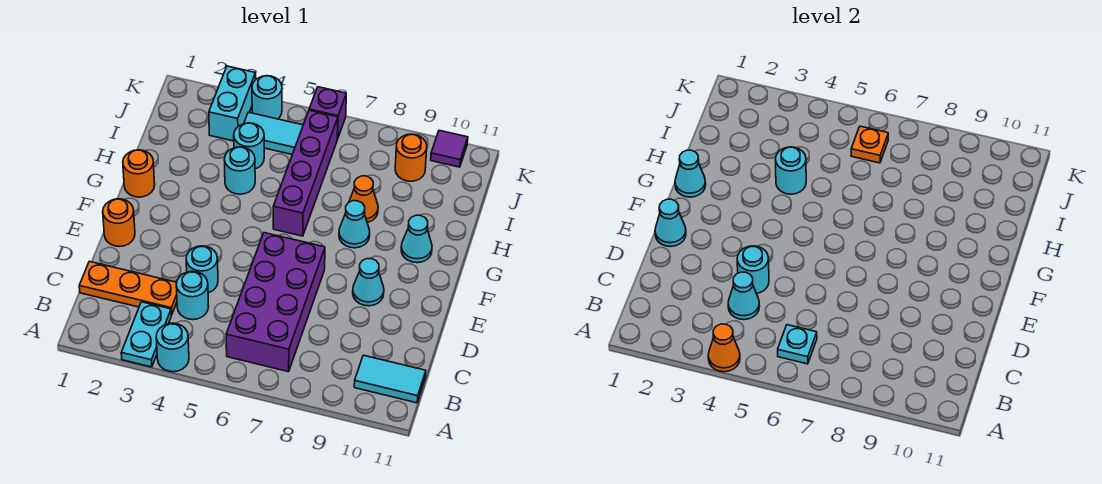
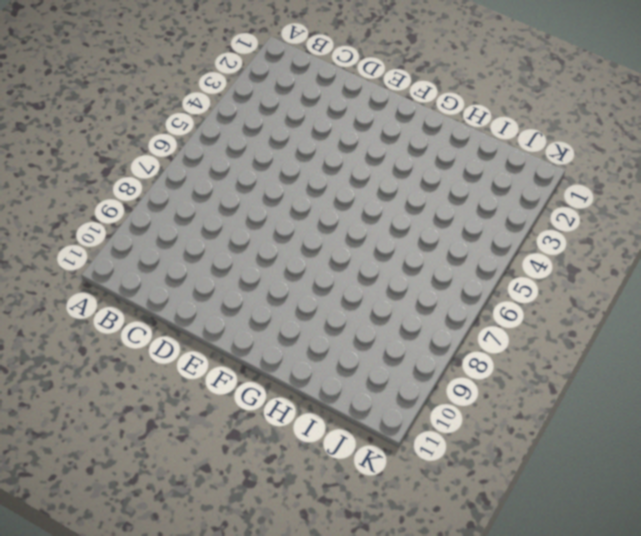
none -> cyan 1x2 plate [121,302,171,367]
none -> cyan 1x1 round brick [156,323,189,372]
none -> purple 2x4 brick [226,233,325,372]
none -> cyan 1x2 tile [354,355,426,403]

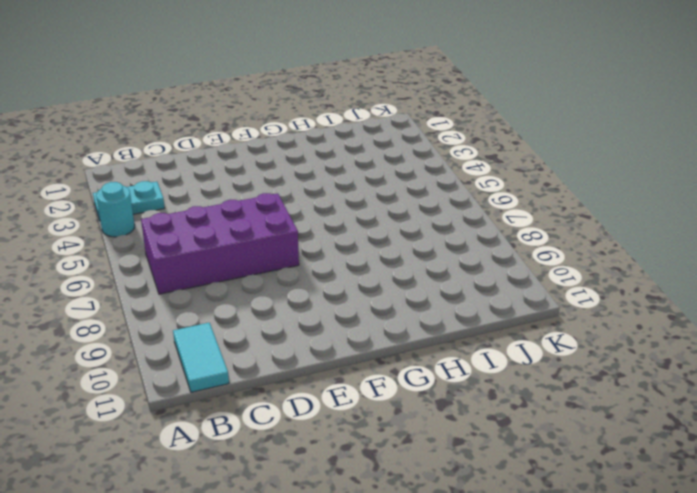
none -> orange 1x3 plate [79,261,177,315]
none -> cyan 1x1 round brick [176,271,209,320]
none -> cyan 1x1 round brick [186,246,218,293]
none -> orange 1x1 round brick [103,199,135,247]

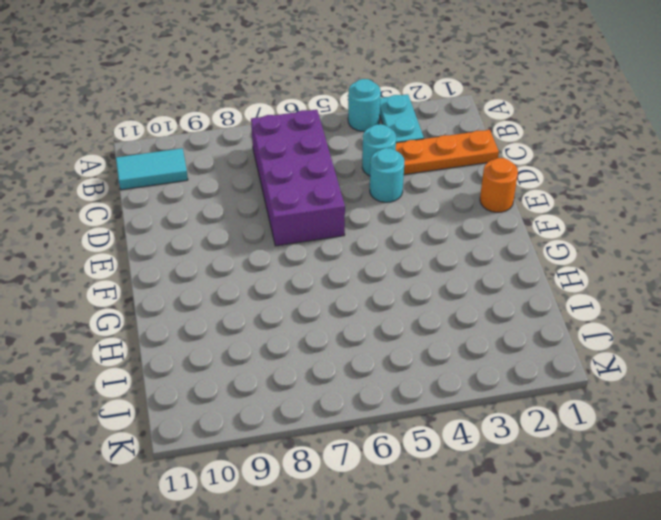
none -> cyan 1x1 cone [353,259,384,306]
none -> orange 1x1 round brick [123,150,155,197]
none -> purple 1x4 brick [273,110,338,236]
none -> cyan 1x1 cone [339,201,370,248]

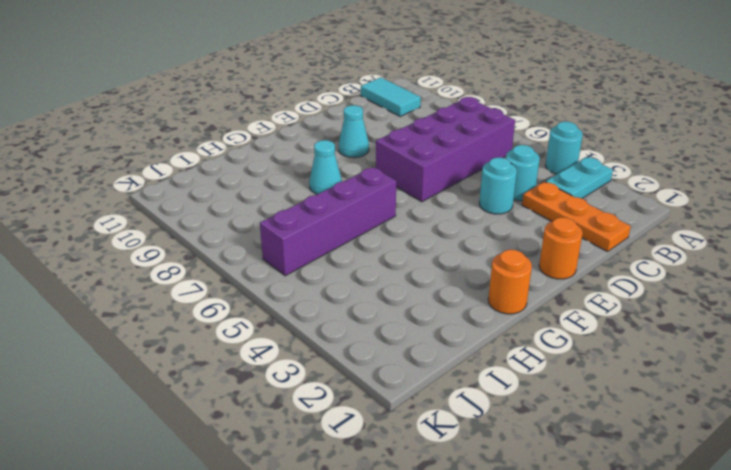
none -> cyan 1x1 cone [401,215,432,263]
none -> cyan 1x1 round brick [224,147,255,194]
none -> orange 1x1 cone [349,176,378,223]
none -> cyan 1x1 round brick [234,123,264,169]

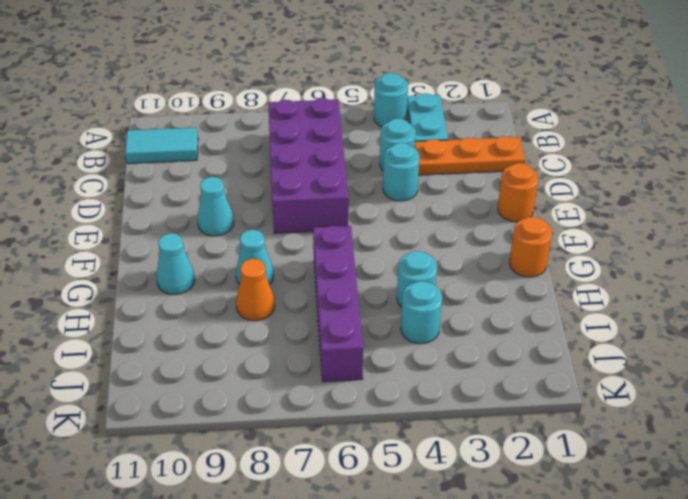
none -> cyan 1x2 brick [209,66,256,141]
none -> cyan 1x2 tile [244,112,303,154]
none -> orange 1x1 round brick [395,134,427,181]
none -> cyan 1x1 round brick [252,76,282,119]

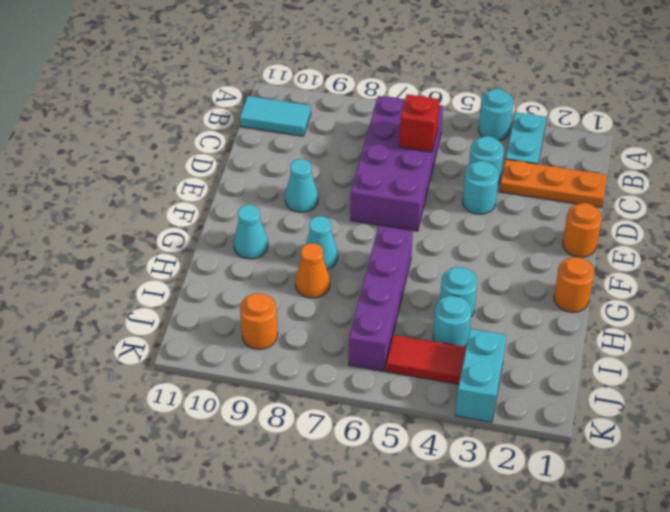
red 1x1 brick [399,94,440,152] -> none
red 1x2 tile [386,335,466,384] -> cyan 1x2 tile [244,112,303,154]
none -> cyan 1x1 round brick [252,76,282,119]
none -> purple 1x1 brick [309,87,346,139]
none -> purple 1x1 tile [431,130,468,167]
none -> orange 1x1 cone [708,324,740,372]

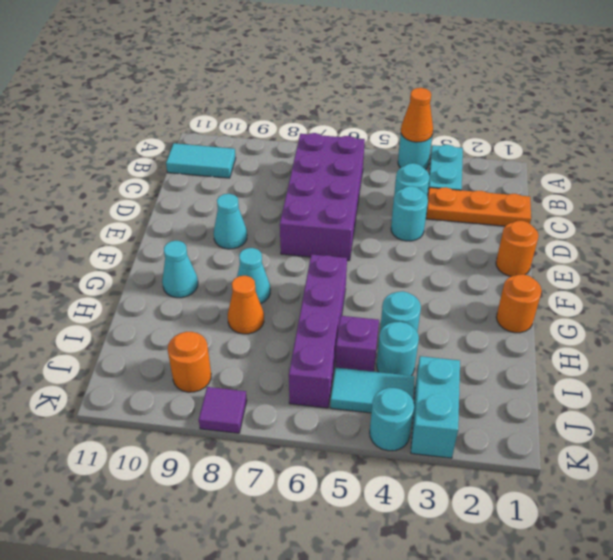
purple 1x1 brick [335,316,379,372] -> purple 1x1 brick moved to [309,87,346,139]
purple 1x1 tile [199,387,247,433] -> purple 1x1 tile moved to [431,130,468,167]
none -> cyan 1x1 plate [778,325,817,364]
none -> cyan 1x1 cone [728,272,760,320]
none -> cyan 1x1 round brick [737,246,769,293]
none -> cyan 1x1 cone [655,199,686,247]

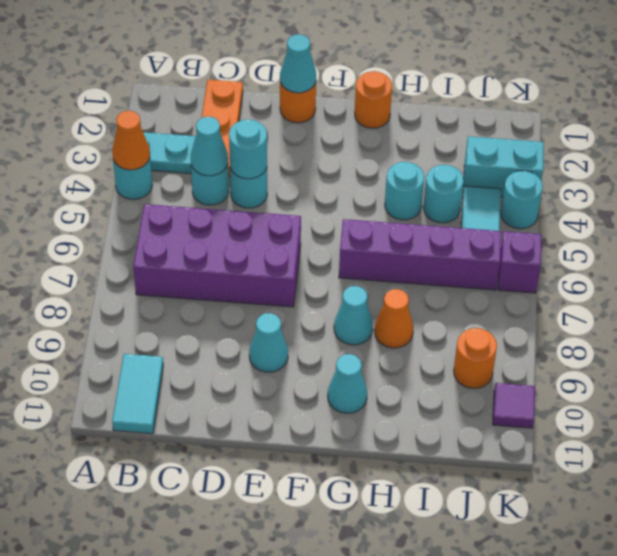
none -> cyan 1x1 plate [778,325,817,364]
none -> cyan 1x1 cone [675,150,706,197]
none -> cyan 1x1 round brick [775,147,806,194]
none -> orange 1x1 plate [851,126,888,163]

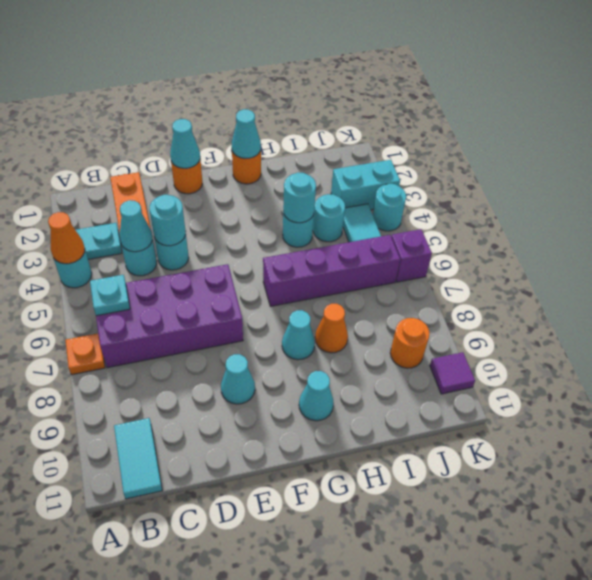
orange 1x1 plate [65,333,105,375] -> orange 1x1 plate moved to [851,126,888,163]

